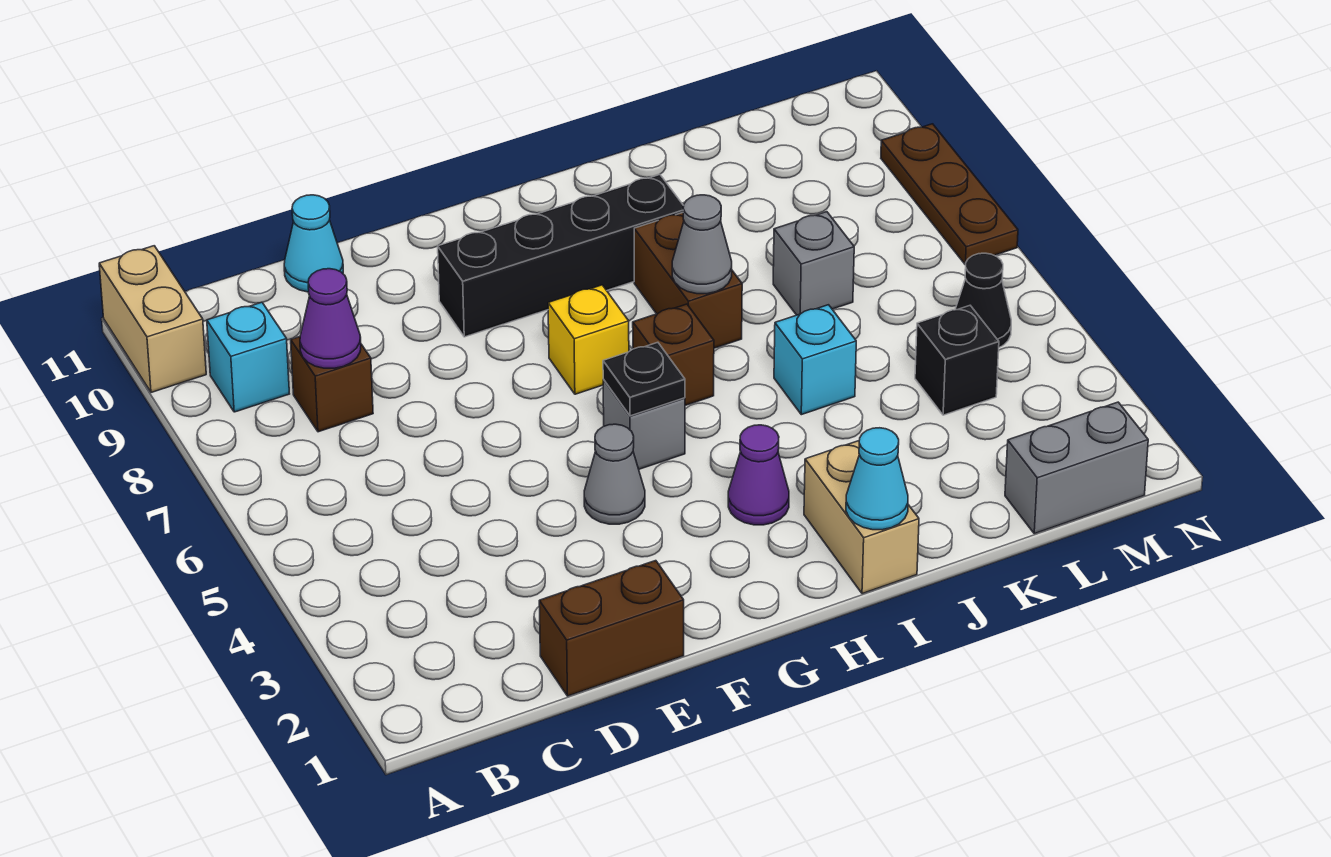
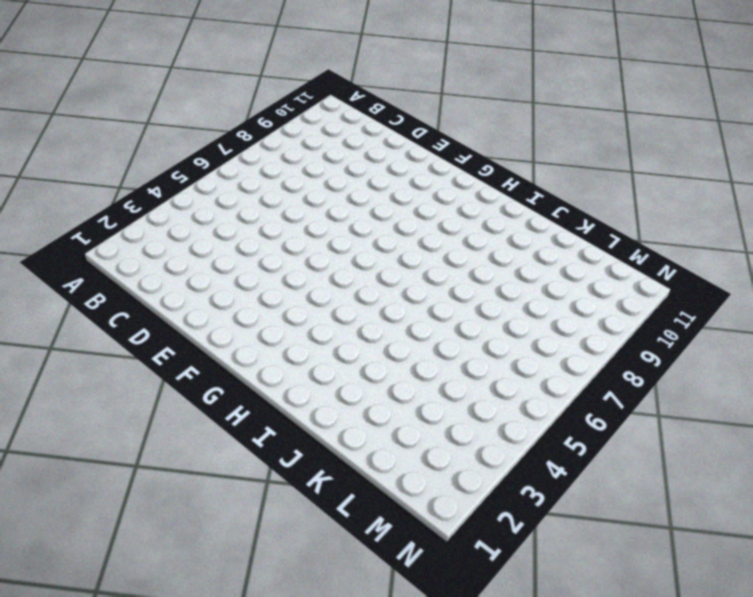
none -> tan 1x2 brick [99,246,206,392]
none -> cyan 1x1 brick [207,302,289,412]
none -> brown 1x1 brick [291,337,373,432]

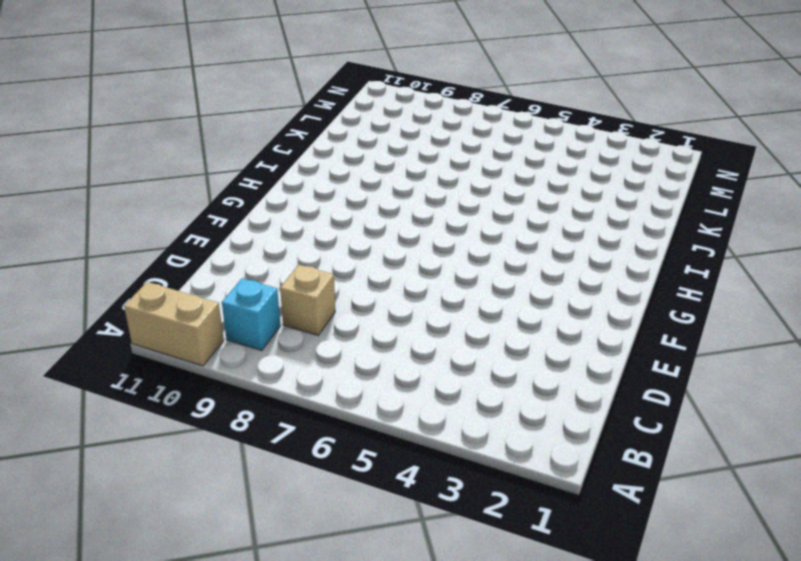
tan 1x1 brick [280,265,335,335] -> brown 1x1 brick [291,337,373,432]
none -> brown 1x2 brick [539,561,684,696]
none -> cyan 1x1 cone [284,195,343,292]
none -> grey 1x1 cone [584,424,645,524]

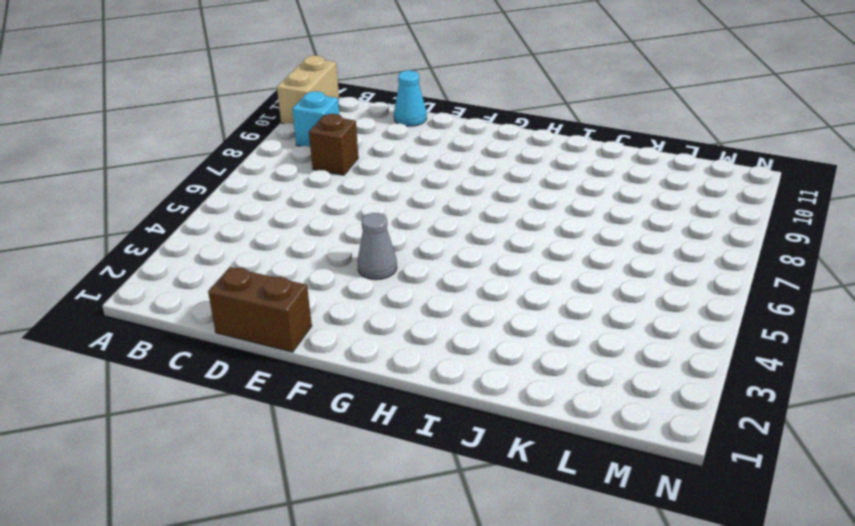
none -> black 1x4 brick [438,175,684,337]
none -> grey 1x1 brick [603,380,685,469]
none -> yellow 1x1 brick [548,285,629,394]

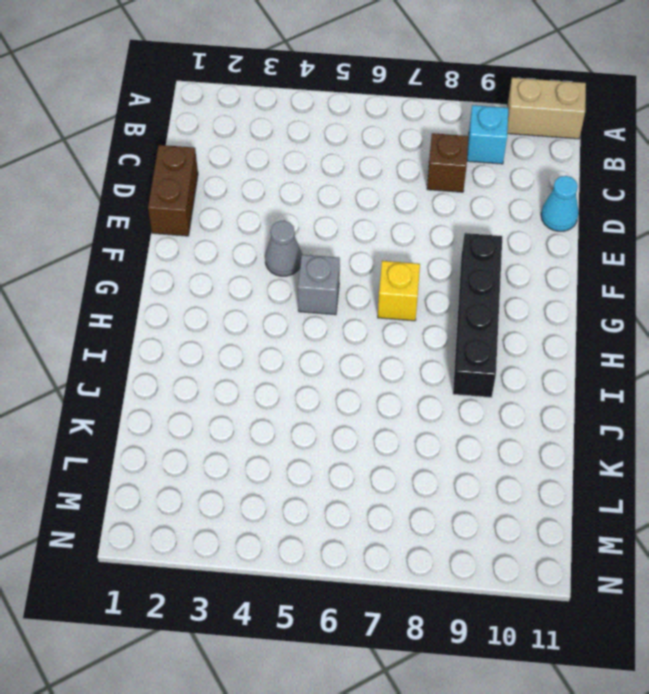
none -> purple 1x1 cone [728,425,789,525]
none -> brown 1x1 brick [633,304,714,405]
none -> tan 1x2 brick [804,441,919,594]

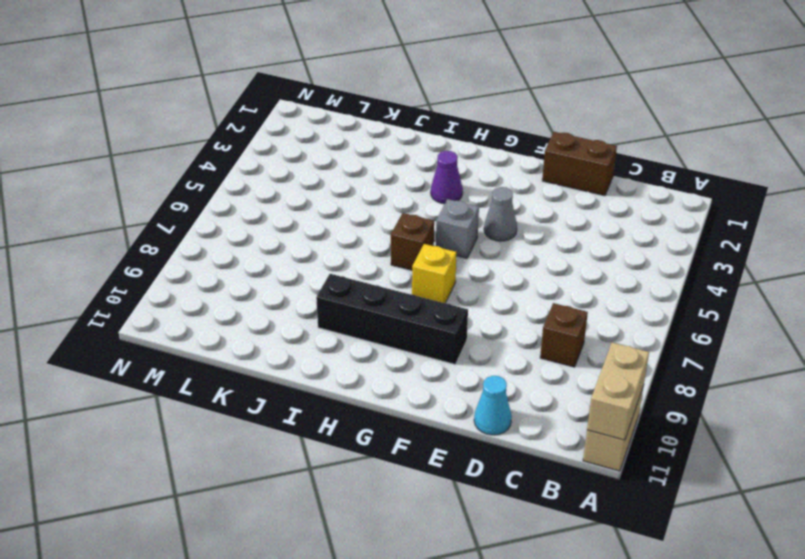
tan 1x2 brick [587,342,649,440] -> tan 1x2 brick moved to [804,441,919,594]
none -> cyan 1x1 brick [207,302,289,412]
none -> brown 1x2 brick [634,213,742,348]
none -> cyan 1x1 brick [774,305,856,415]

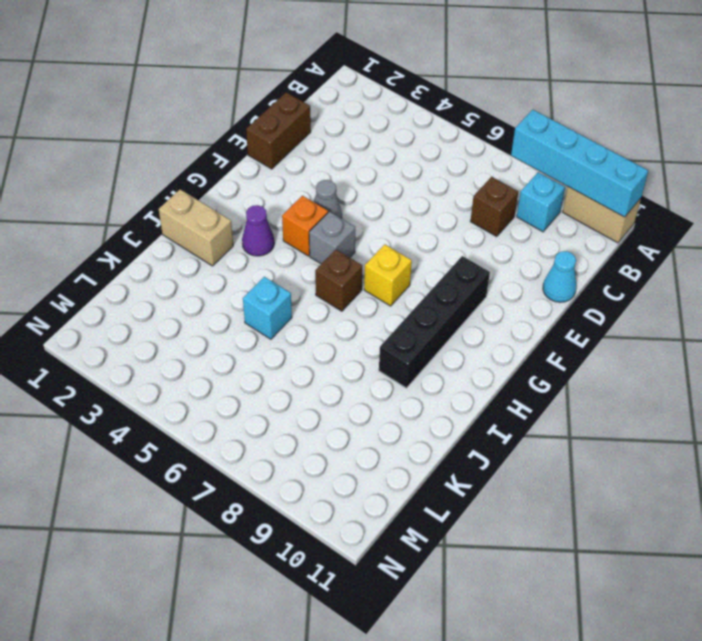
cyan 1x4 brick [511,110,648,217] -> none
orange 1x1 brick [282,196,328,256] -> none
none -> brown 1x2 brick [634,213,742,348]
none -> grey 1x1 brick [773,212,854,315]
none -> grey 1x2 brick [1005,402,1148,534]

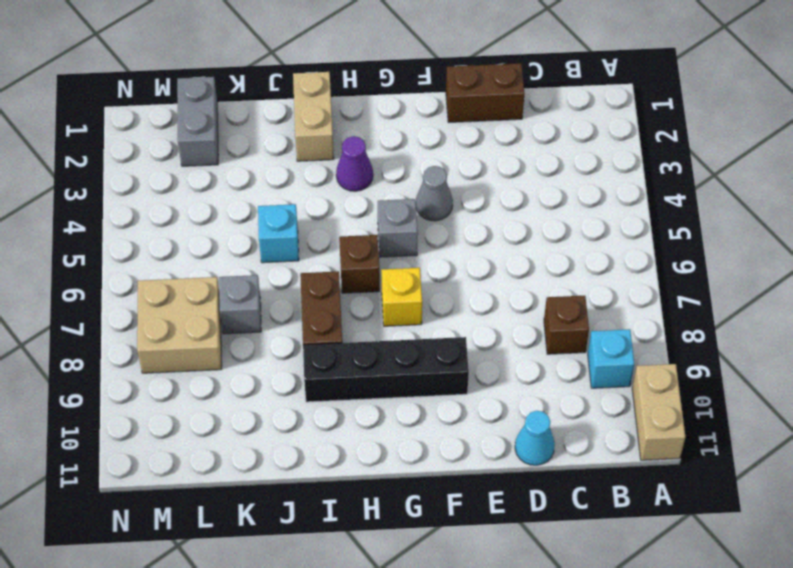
grey 1x2 brick [177,77,218,166] -> grey 1x2 brick turned to [1005,402,1148,534]
tan 2x2 brick [137,277,222,373] -> none
none -> black 1x1 brick [915,306,999,415]
none -> black 1x1 cone [955,253,1011,347]
none -> brown 1x3 plate [881,124,1018,265]

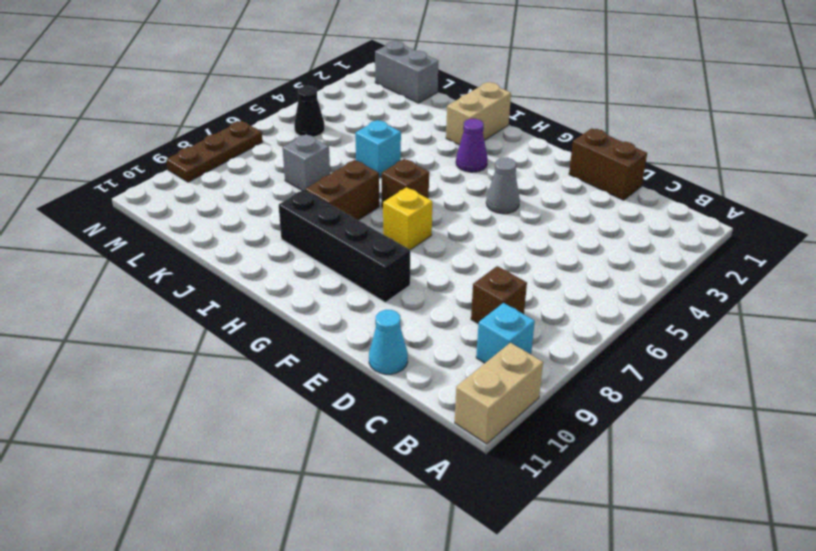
none -> grey 1x1 brick [603,380,685,469]
none -> black 1x1 brick [915,306,999,415]
none -> purple 1x1 cone [300,269,361,368]

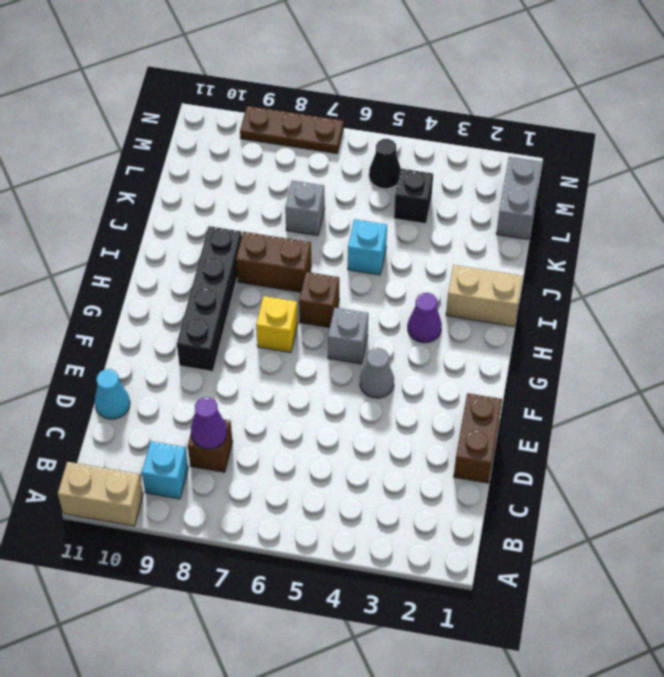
none -> black 1x1 plate [603,342,685,416]
none -> cyan 1x1 cone [846,428,908,530]
none -> grey 1x1 cone [672,195,732,294]

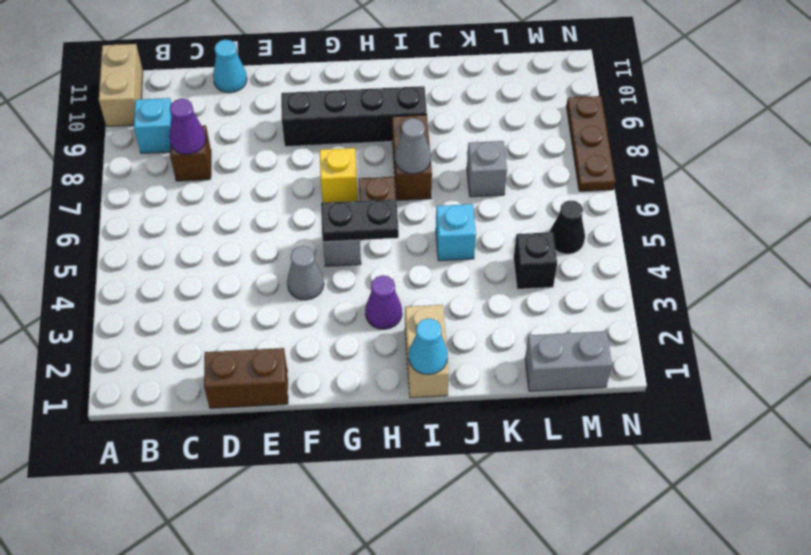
black 1x2 plate [321,199,399,242] -> black 1x1 plate [603,342,685,416]

